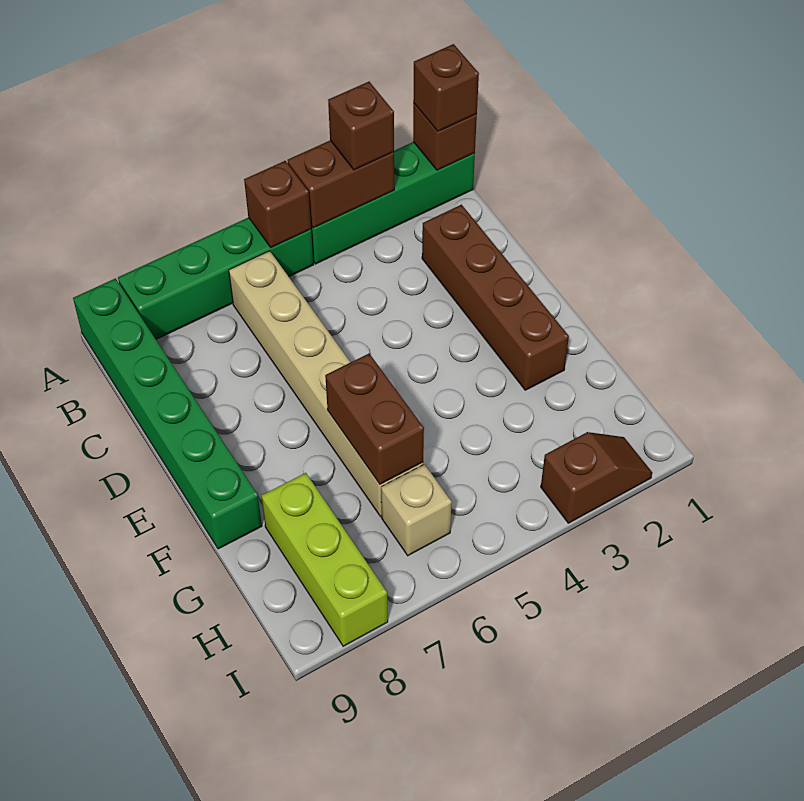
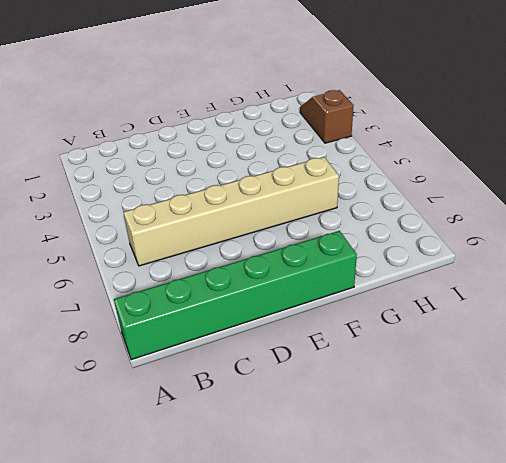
none -> green 1x4 brick [311,142,475,264]
none -> green 1x4 brick [118,217,313,339]
none -> brown 1x4 brick [422,205,569,390]

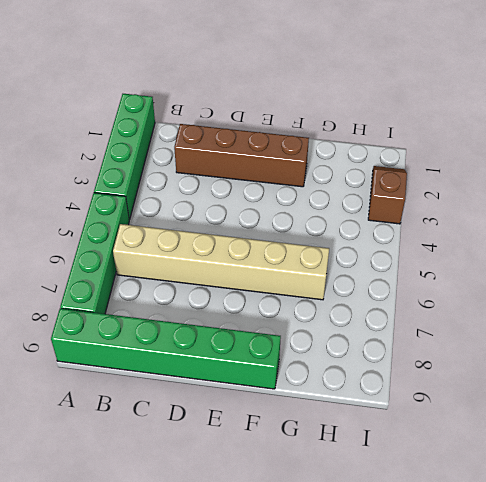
none -> lime 1x3 brick [261,473,388,646]
none -> tan 1x1 brick [381,464,452,556]
none -> brown 1x1 brick [413,103,477,170]

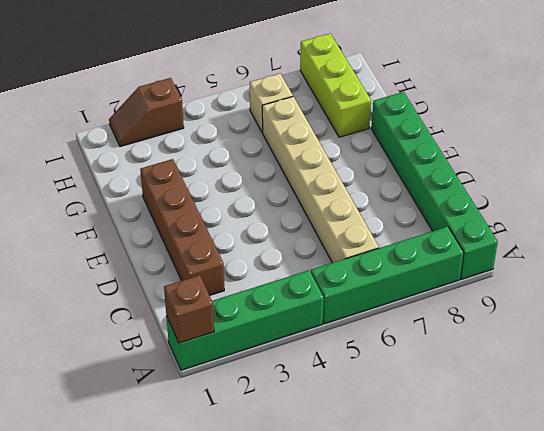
none -> brown 1x2 brick [288,140,394,228]
none -> brown 1x1 brick [244,161,311,247]
none -> brown 1x2 brick [325,354,424,484]

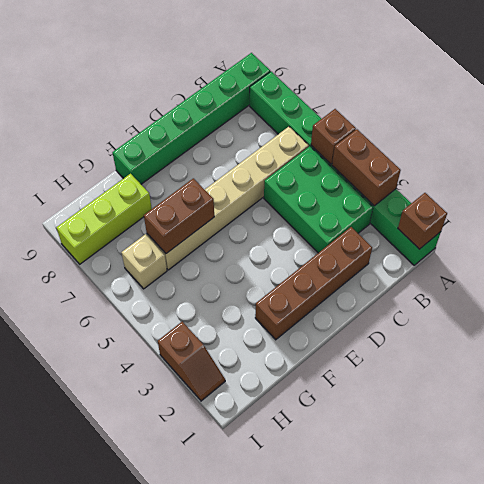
green 2x3 brick [264,146,373,253] -> none
none -> brown 1x1 brick [413,44,479,131]
none -> brown 1x1 brick [328,82,394,170]

